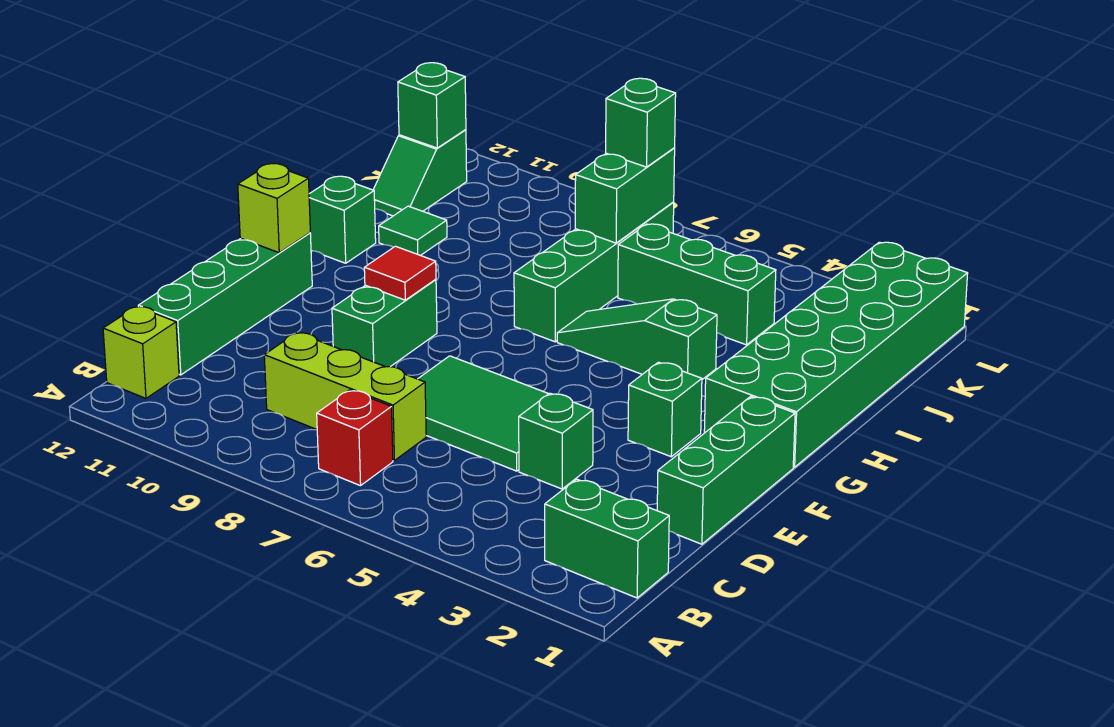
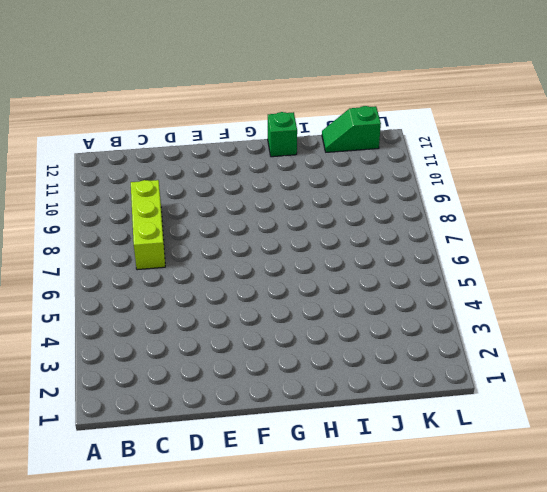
none -> green 1x2 brick [545,479,669,598]
none -> red 1x1 brick [317,390,393,486]
none -> lime 1x1 brick [103,306,179,398]

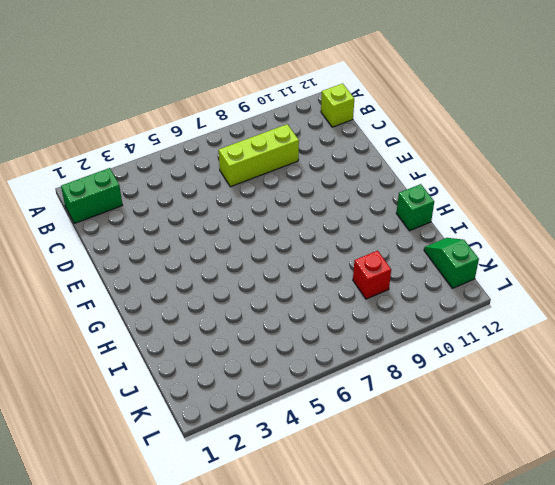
red 1x1 brick [353,251,391,299] -> red 1x1 brick moved to [317,390,393,486]
none -> green 1x4 brick [138,233,312,375]
none -> green 1x3 brick [657,397,795,544]
none -> green 1x1 brick [519,393,593,489]

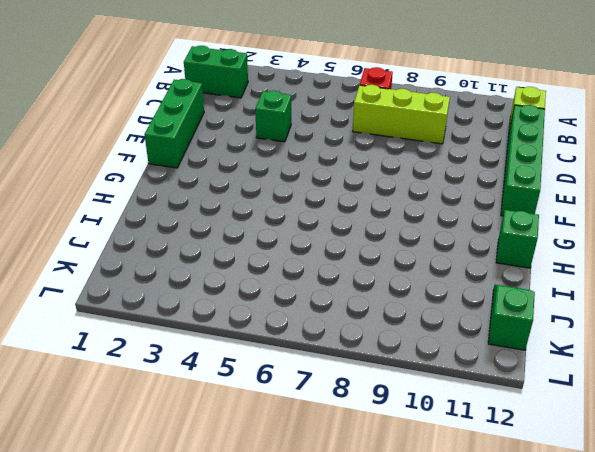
none -> green 2x3 tile [418,356,548,471]
none -> green 1x2 brick [332,279,437,367]
none -> green 1x1 brick [628,362,702,457]

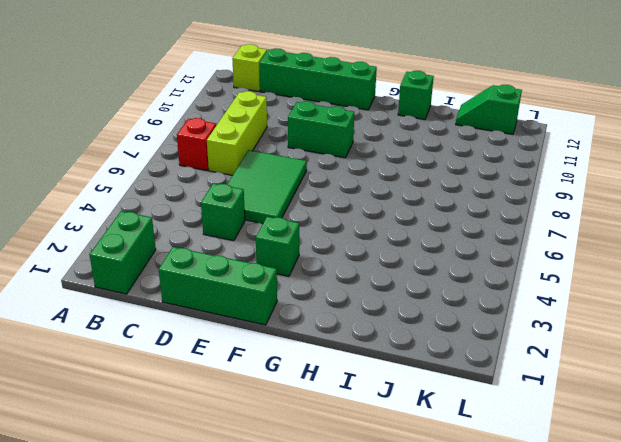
none -> green 2x6 brick [704,242,968,467]
none -> green 1x3 slope [557,299,717,379]
none -> green 1x4 brick [514,202,674,342]

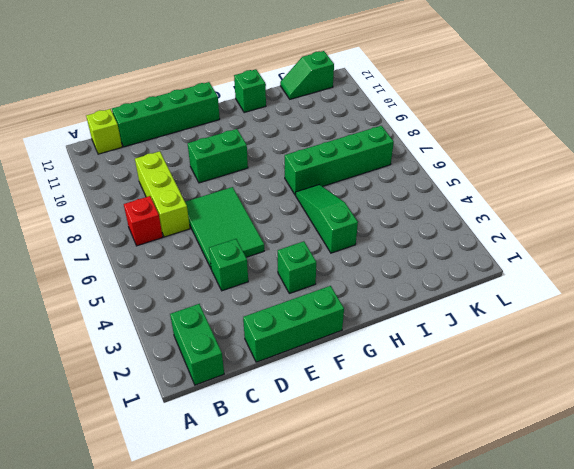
none -> green 2x6 brick [704,242,968,467]
none -> green 1x1 tile [379,206,447,256]
none -> green 1x3 brick [618,224,776,345]

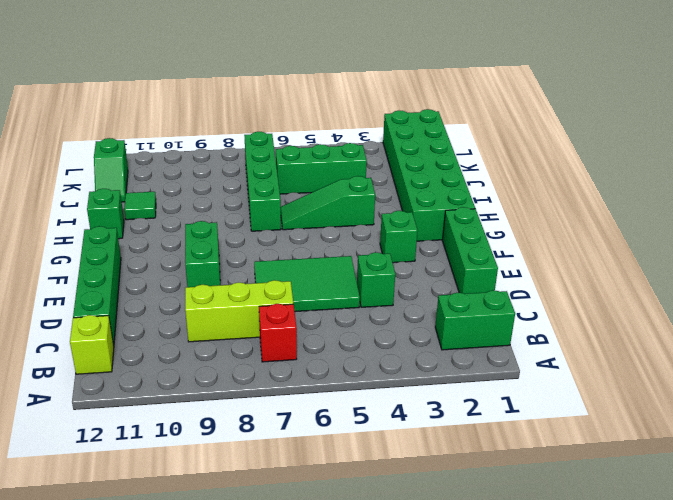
none -> red 1x1 tile [364,246,436,300]
none -> lime 1x1 brick [238,164,310,253]
none -> green 1x2 brick [575,148,675,243]

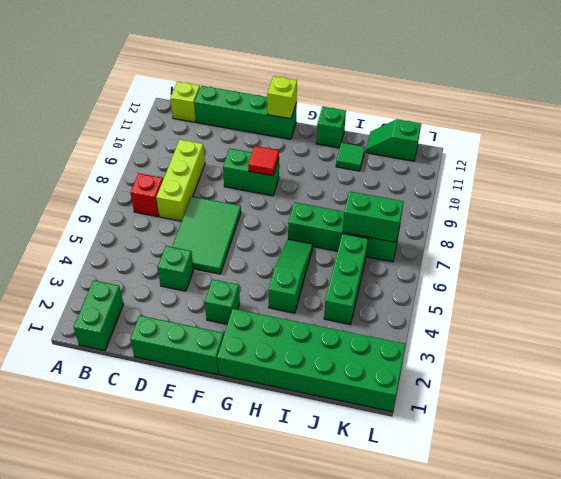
none -> green 1x1 brick [398,63,466,148]
none -> green 1x1 brick [606,78,676,167]

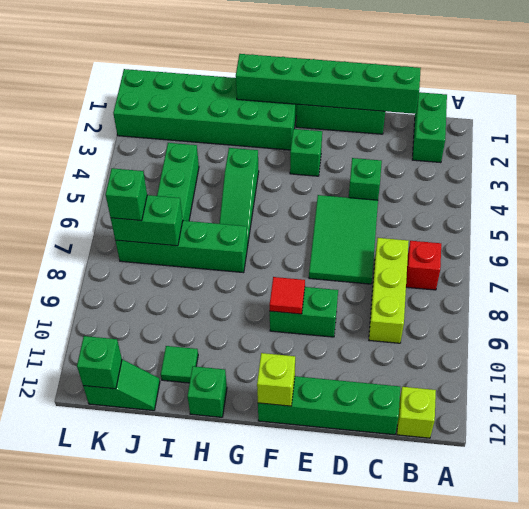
green 1x6 brick [236,54,421,114] -> none

